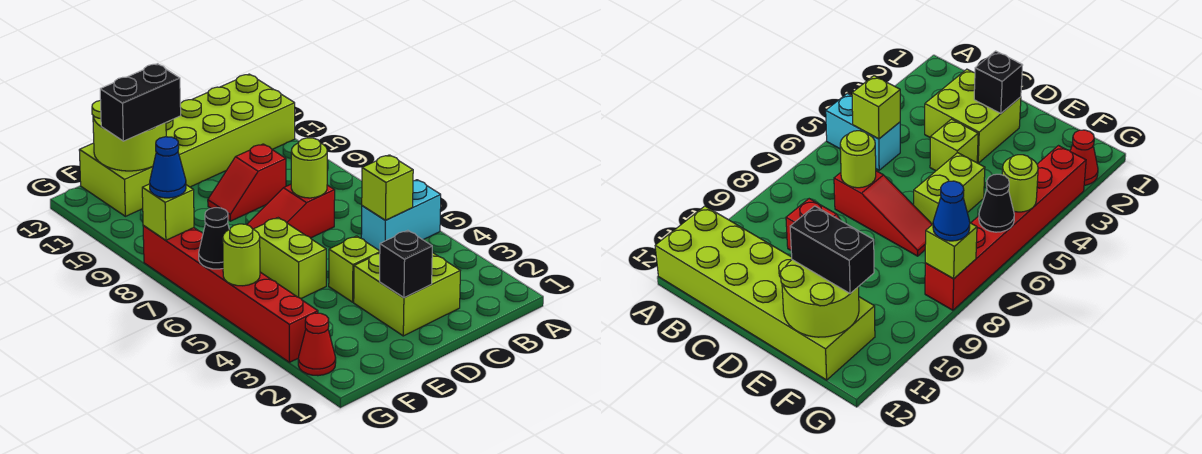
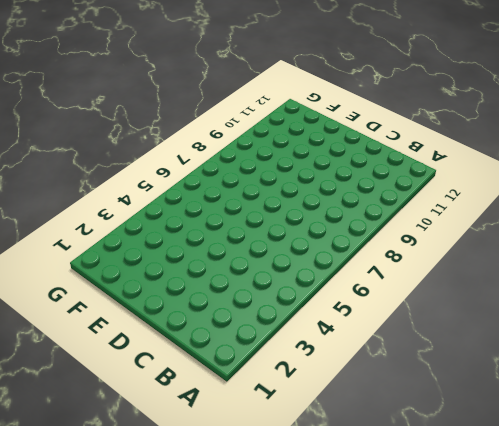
none -> cyan 1x2 brick [361,180,441,251]
none -> lime 2x6 brick [79,74,295,216]
none -> lime 2x2 brick [354,252,460,336]

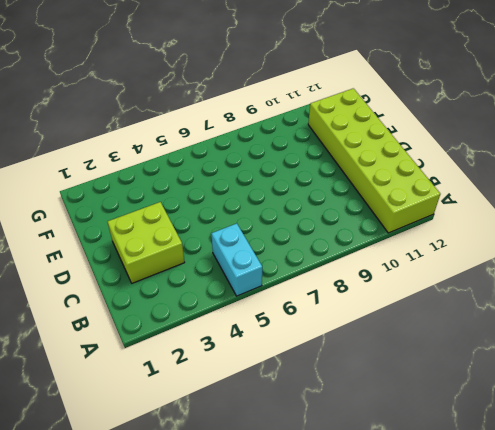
none -> red 1x3 slope [247,184,335,238]
none -> red 1x2 slope [208,144,286,221]
none -> lime 1x1 brick [329,236,380,302]

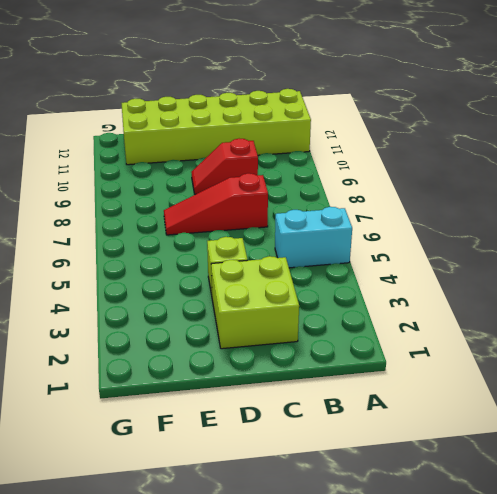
none -> lime 1x2 brick [253,218,326,298]
none -> red 1x1 cone [298,313,336,376]
none -> red 1x6 brick [143,226,318,362]

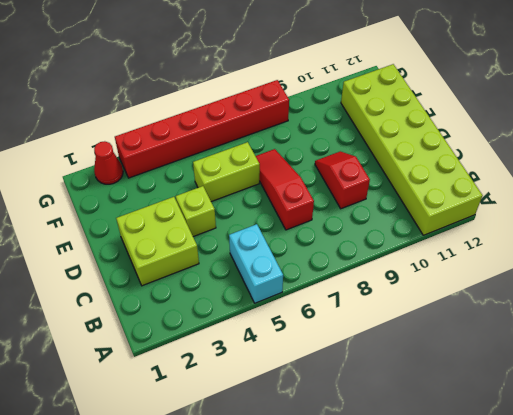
none -> lime 1x1 brick [362,155,413,220]
none -> lime 1x1 round brick [291,138,327,198]
none -> black 1x1 brick [380,230,432,298]

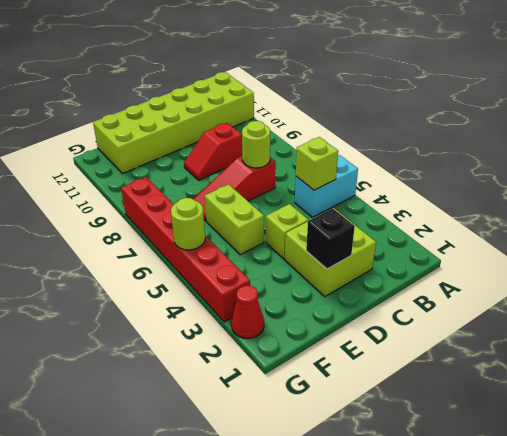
none -> lime 2x2 round brick [92,100,166,171]
none -> black 1x1 cone [199,208,229,269]
none -> lime 1x1 brick [142,184,194,240]

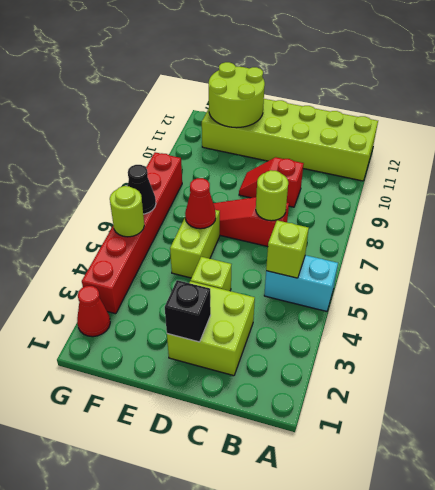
red 1x1 cone [185,178,216,229] -> none
none -> lime 1x1 brick [142,184,194,240]
none -> black 1x2 brick [100,64,181,141]
none -> blue 1x1 cone [150,137,186,198]

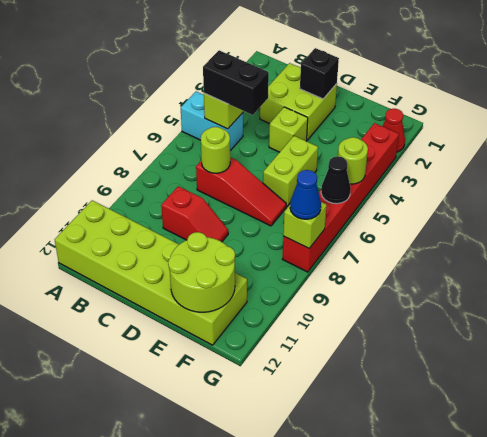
black 1x2 brick [203,50,269,115] -> black 1x2 brick moved to [100,64,181,141]

